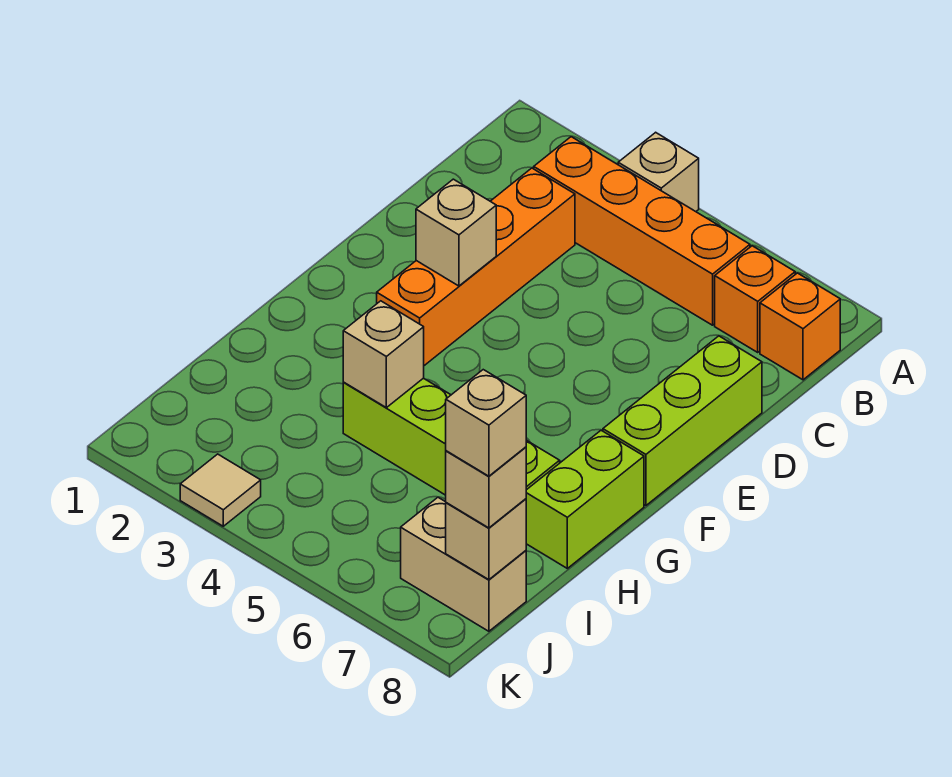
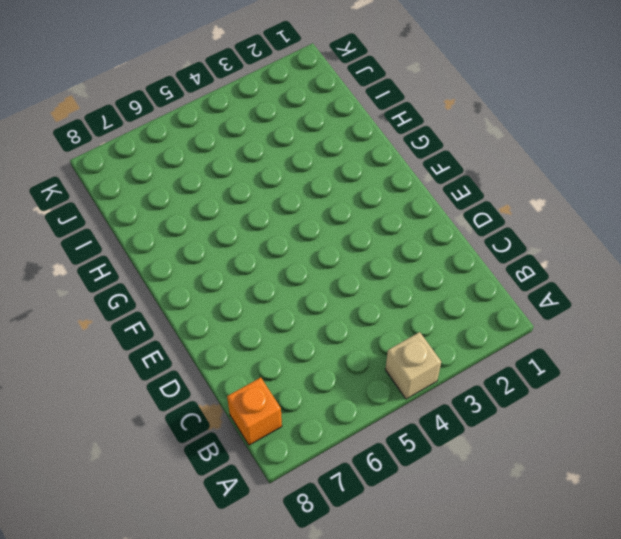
none -> orange 1x4 brick [534,137,750,325]
none -> orange 1x1 brick [715,246,795,352]
none -> orange 1x4 brick [377,168,575,366]

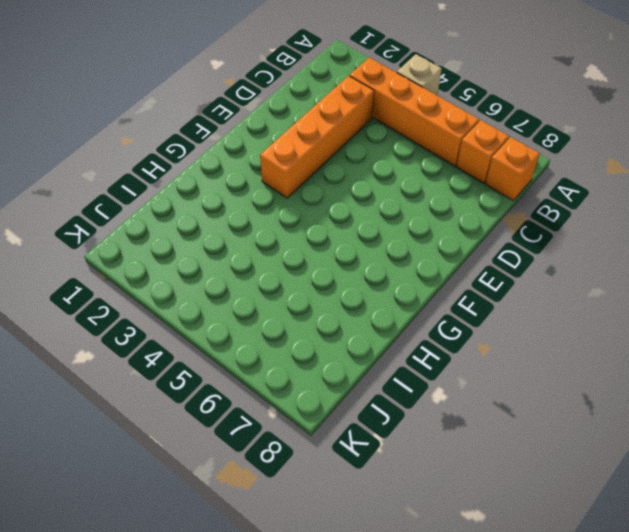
none -> lime 1x3 brick [603,336,762,506]
none -> lime 1x2 brick [526,430,644,568]
none -> lime 1x4 brick [343,378,560,495]

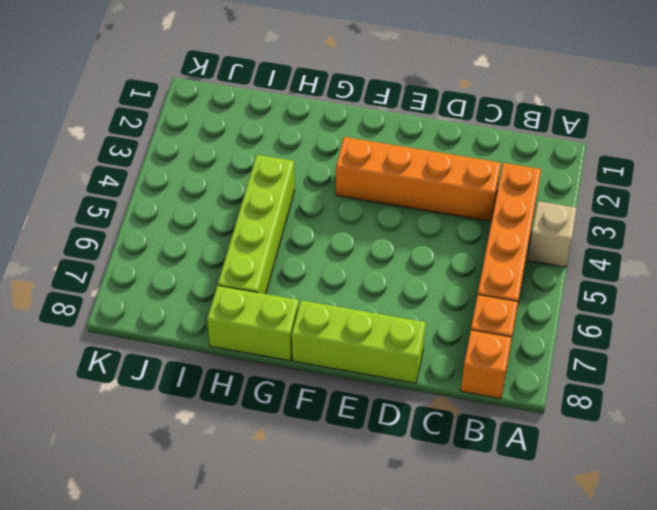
none -> tan 1x2 brick [401,498,526,631]
none -> tan 1x1 tile [180,454,261,526]
none -> tan 1x1 brick [416,179,496,286]

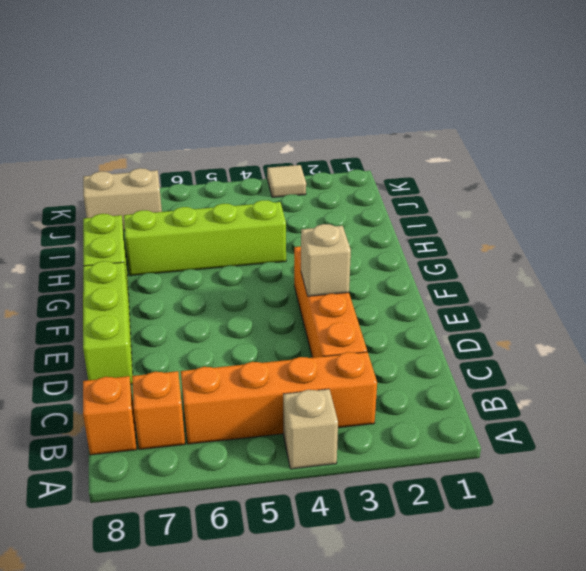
none -> tan 1x1 brick [343,301,424,408]
none -> tan 1x1 brick [446,499,526,580]
none -> tan 1x1 brick [446,447,526,528]

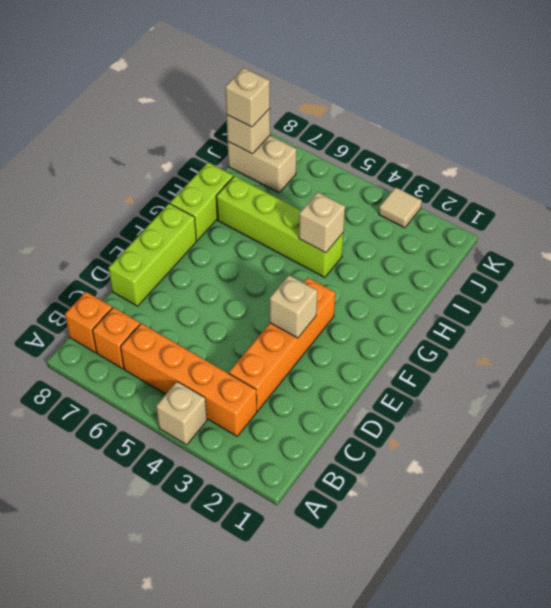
none -> tan 1x1 brick [446,370,526,476]

